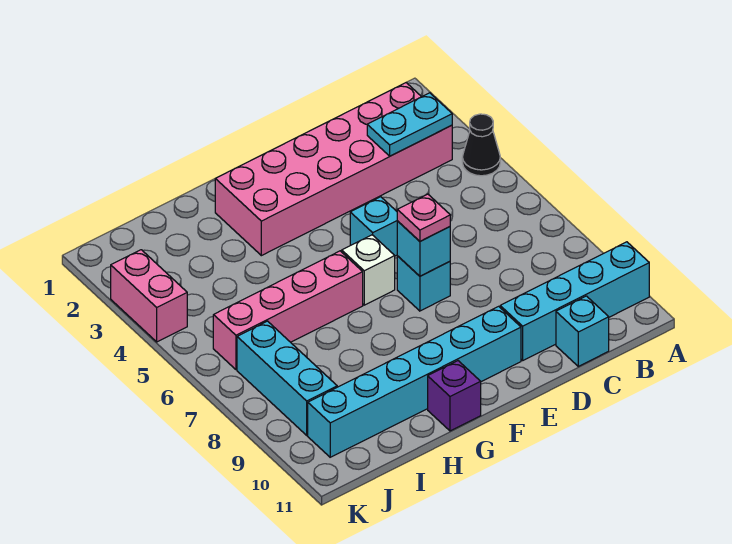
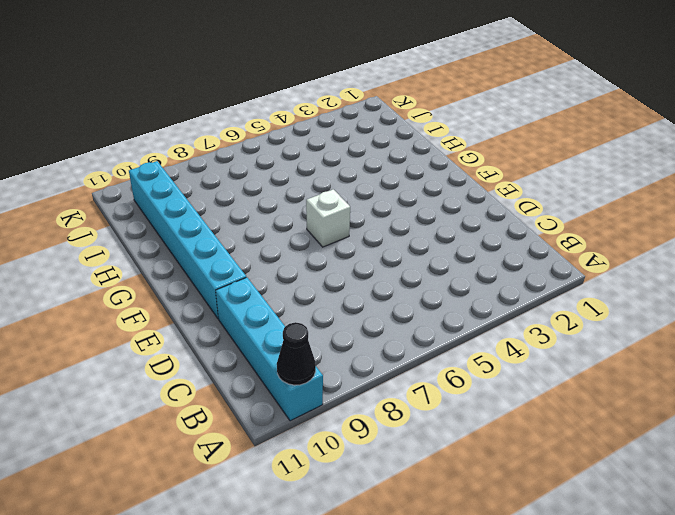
black 1x1 cone [277,322,316,385] -> black 1x1 cone moved to [462,114,500,176]
none -> pink 2x6 brick [215,83,452,256]
none -> cyan 1x1 brick [556,296,609,366]
none -> cyan 1x1 brick [350,197,397,256]

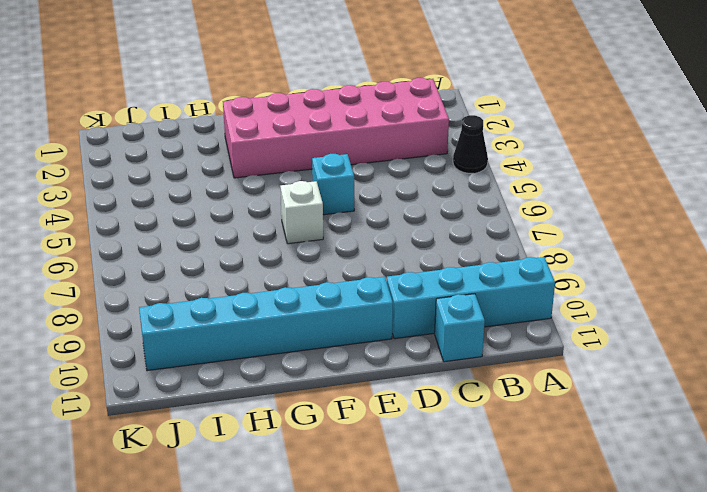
none -> cyan 1x1 brick [397,256,450,311]
none -> pink 1x4 brick [213,251,363,370]
none -> purple 1x1 brick [428,361,481,431]

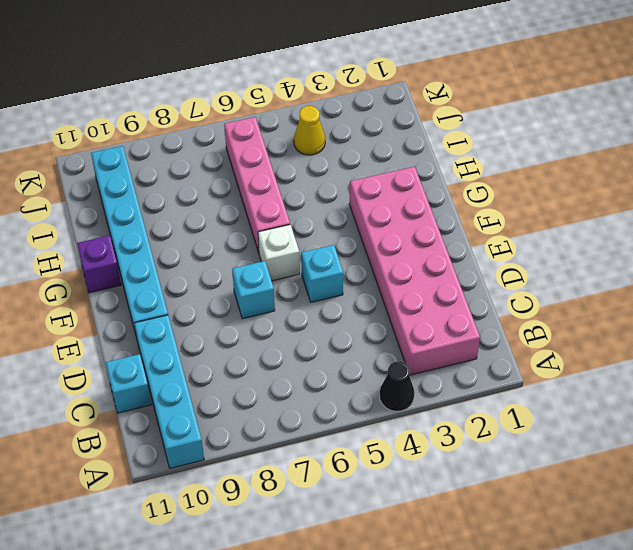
yellow 1x1 cone [294,106,325,155] -> none
none -> cyan 1x3 brick [237,321,337,435]
none -> pink 1x2 brick [111,250,187,342]
none -> cyan 1x2 plate [367,93,452,156]

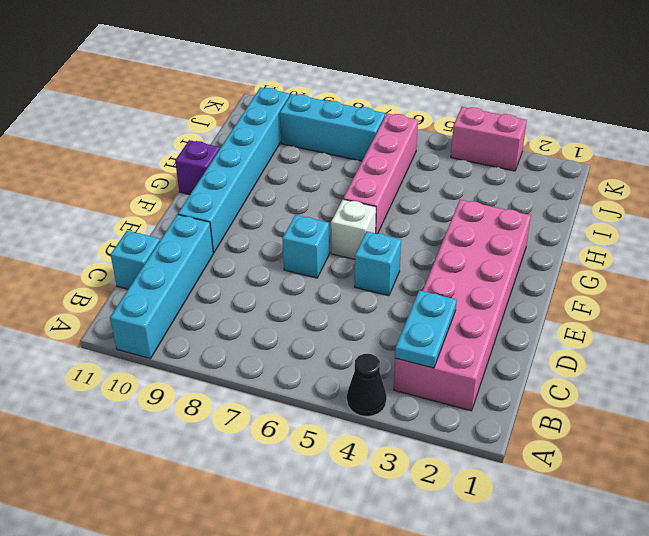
none -> cyan 1x1 brick [397,221,450,276]
none -> pink 1x1 plate [397,194,450,241]

